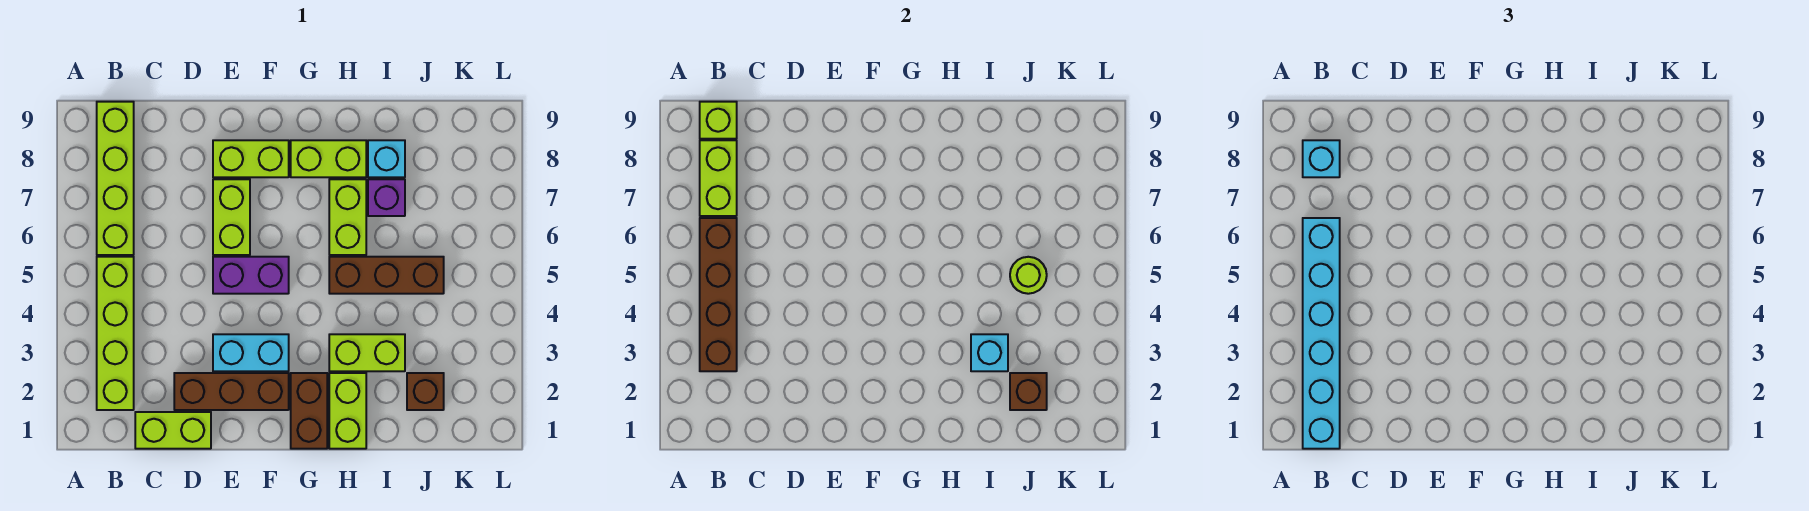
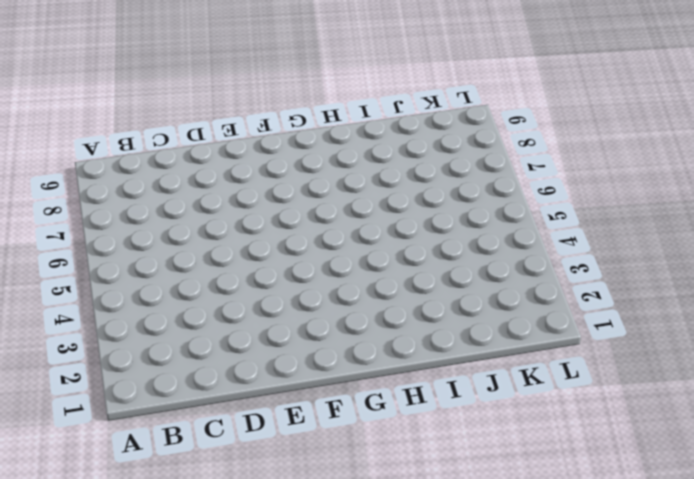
none -> lime 1x4 brick [97,257,134,410]
none -> lime 1x4 brick [97,102,134,255]
none -> lime 1x2 brick [135,412,211,449]

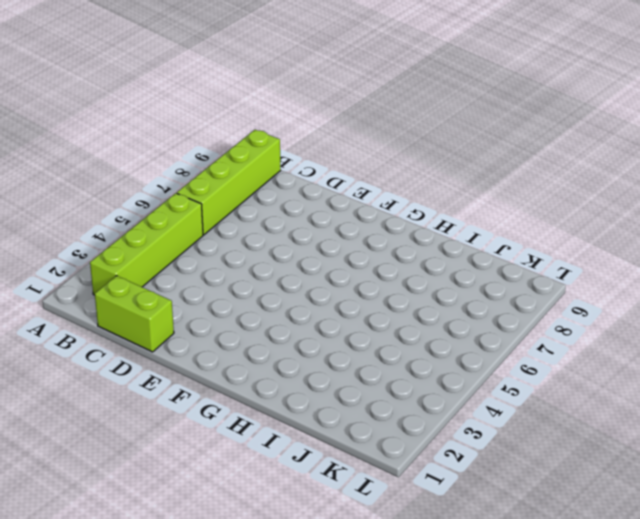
none -> brown 1x3 brick [174,373,289,410]
none -> cyan 1x2 brick [213,334,289,371]
none -> purple 1x2 brick [213,257,289,294]

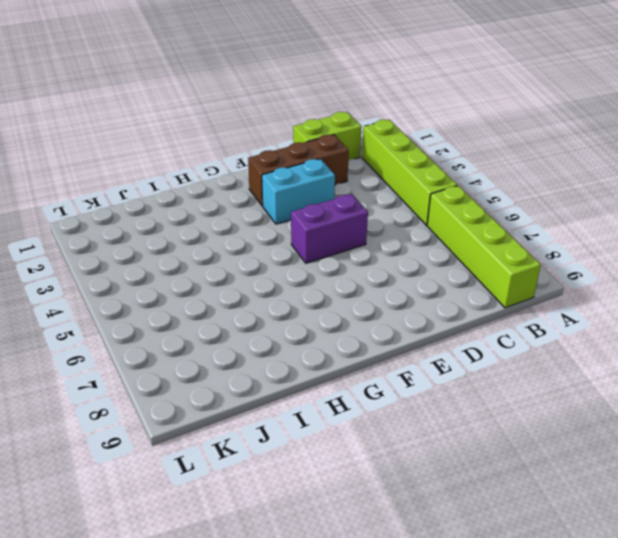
none -> lime 1x2 brick [213,179,250,255]
none -> lime 1x2 brick [213,140,289,177]
none -> brown 1x2 brick [291,373,327,449]

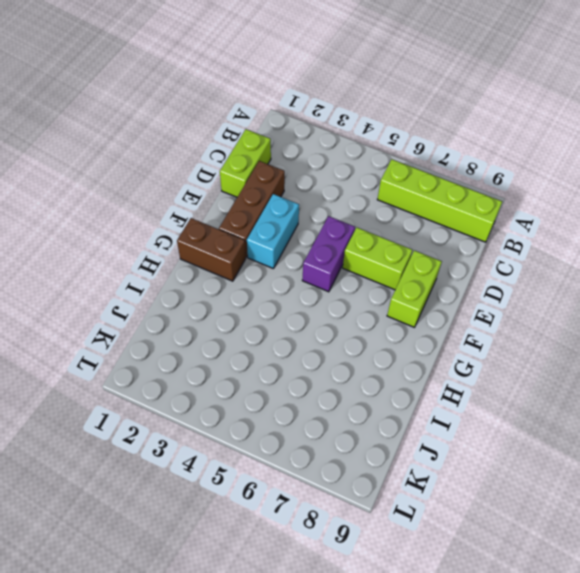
none -> lime 1x4 brick [97,257,134,410]
none -> lime 1x2 brick [291,140,366,177]
none -> lime 1x2 brick [329,373,366,449]

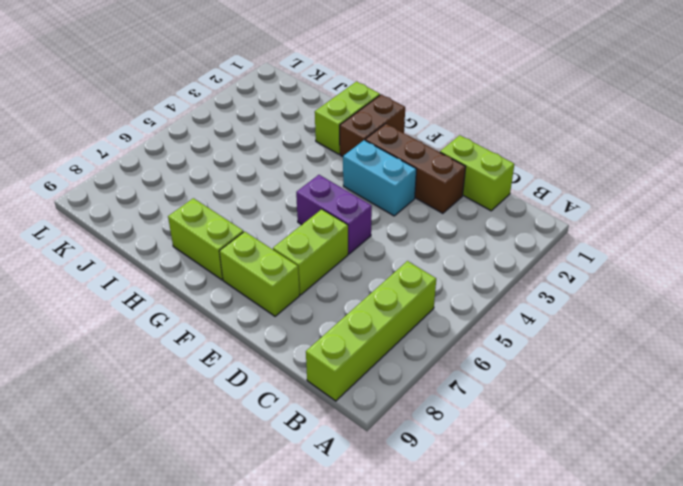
none -> lime 1x4 brick [97,257,134,410]
none -> lime 1x2 brick [329,334,405,371]
none -> brown 1x3 brick [329,257,444,294]

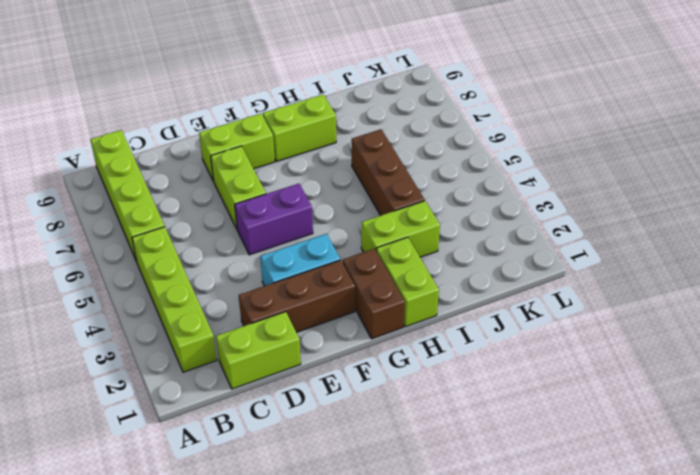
brown 1x3 brick [352,129,425,215] -> brown 1x3 brick turned to [329,257,444,294]
none -> lime 1x2 brick [329,179,366,255]
none -> purple 1x1 brick [368,179,405,216]
none -> cyan 1x1 brick [368,140,405,177]

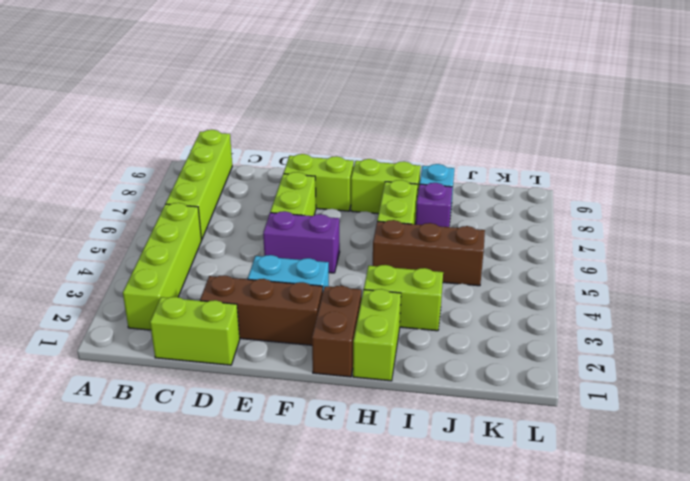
none -> brown 1x1 brick [407,373,444,410]
none -> brown 1x4 brick [700,218,737,371]
none -> lime 1x2 brick [700,140,737,216]

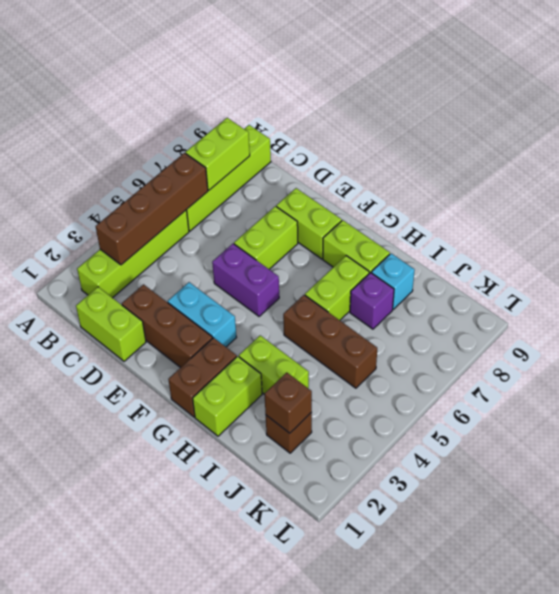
none -> lime 1x1 brick [700,102,737,139]
none -> cyan 1x1 brick [971,334,1008,371]
none -> lime 1x1 round brick [1010,257,1047,294]

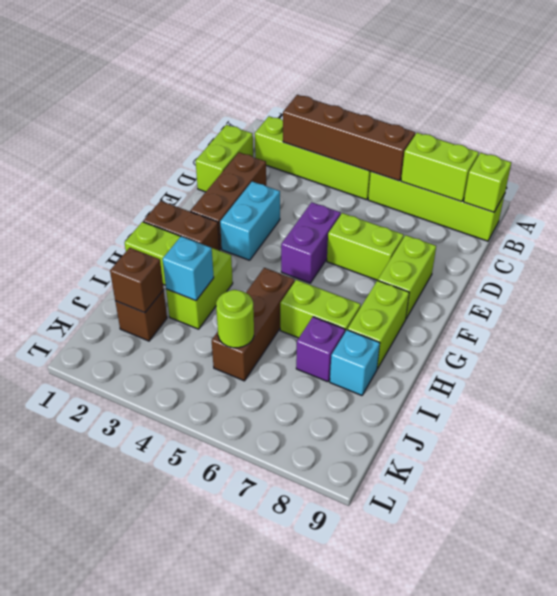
none -> cyan 1x6 brick [1303,218,1340,449]
none -> cyan 1x1 brick [1303,140,1340,177]

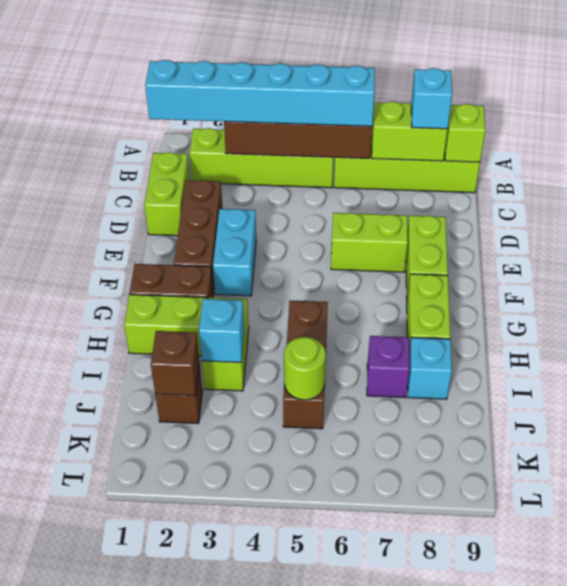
none -> purple 1x2 brick [213,257,289,294]
none -> lime 1x2 brick [329,179,366,255]

